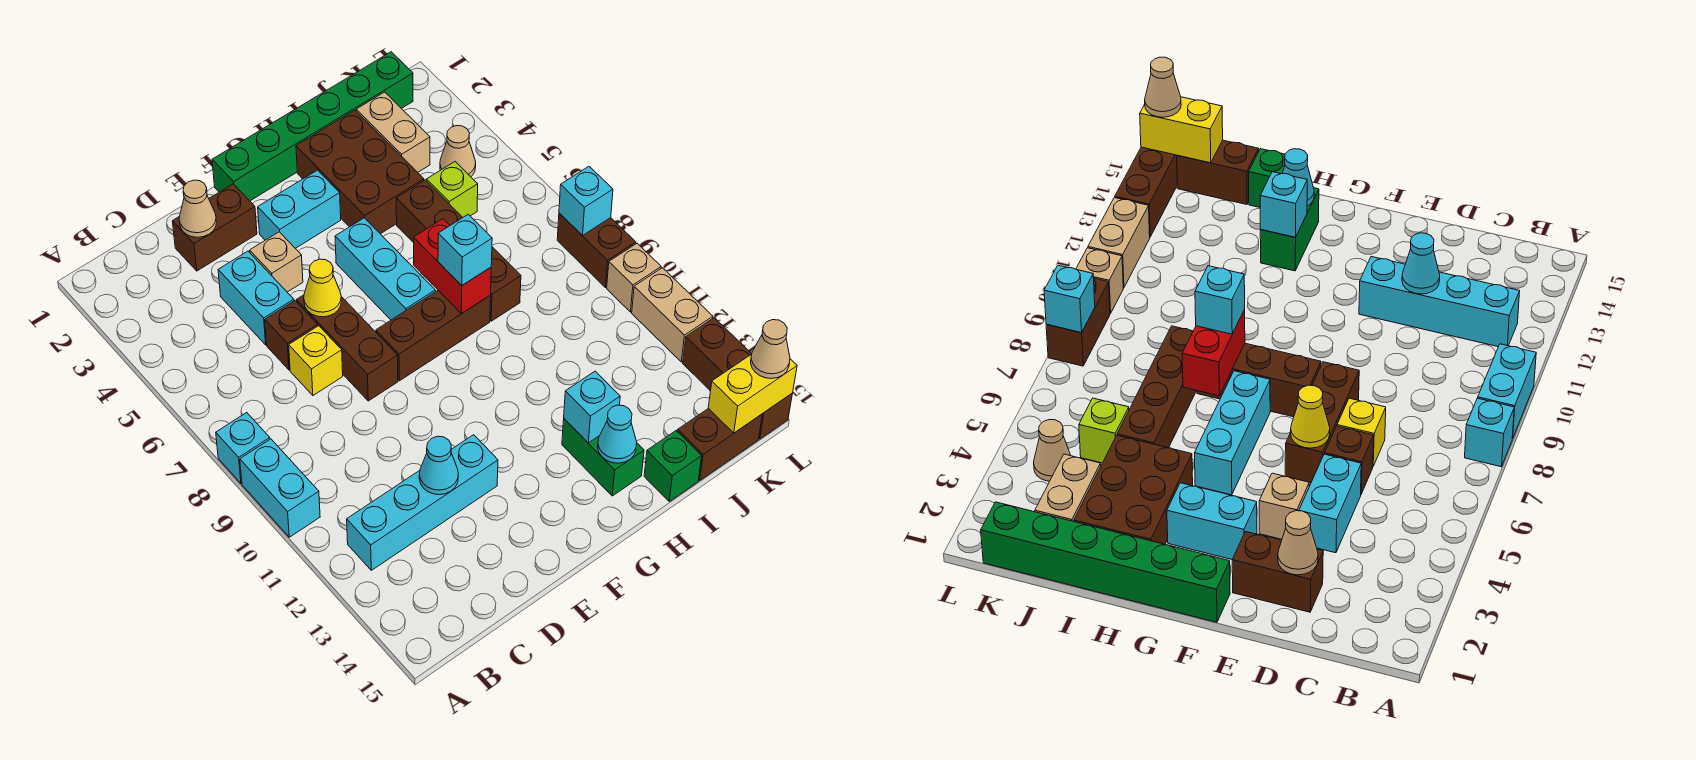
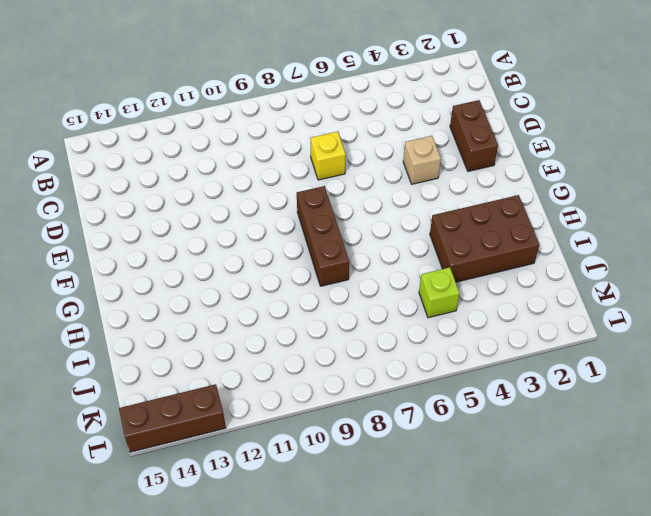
none -> cyan 1x1 brick [216,413,270,483]
none -> cyan 1x2 brick [240,439,320,537]
none -> cyan 1x4 brick [347,435,498,570]
none -> cyan 1x2 brick [218,251,294,345]

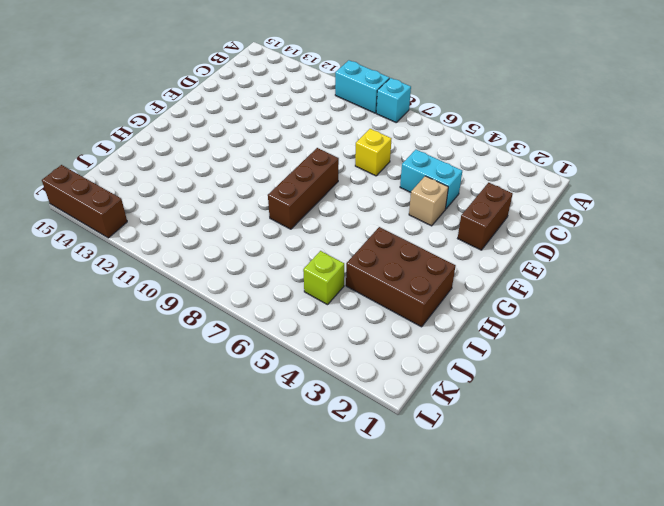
none -> cyan 1x4 brick [347,435,498,570]
none -> brown 1x1 brick [265,301,318,370]
none -> brown 1x3 brick [297,295,398,401]
none -> green 1x6 brick [212,52,413,201]

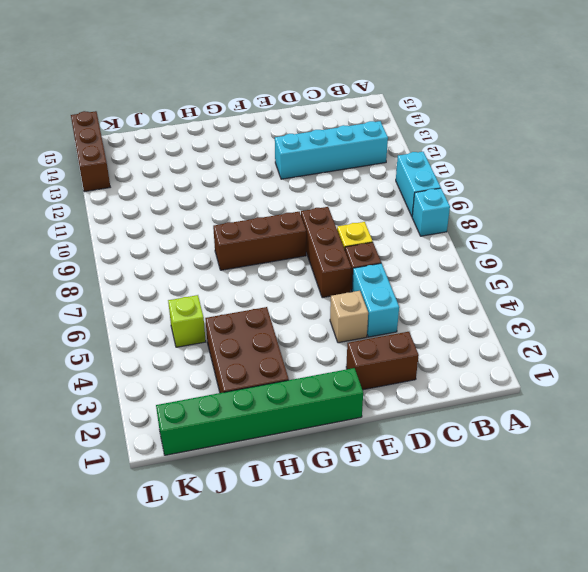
none -> cyan 1x2 brick [258,170,341,248]
none -> cyan 1x3 brick [335,218,435,320]
none -> green 1x2 brick [562,419,644,496]
none -> brown 1x4 brick [396,180,521,321]

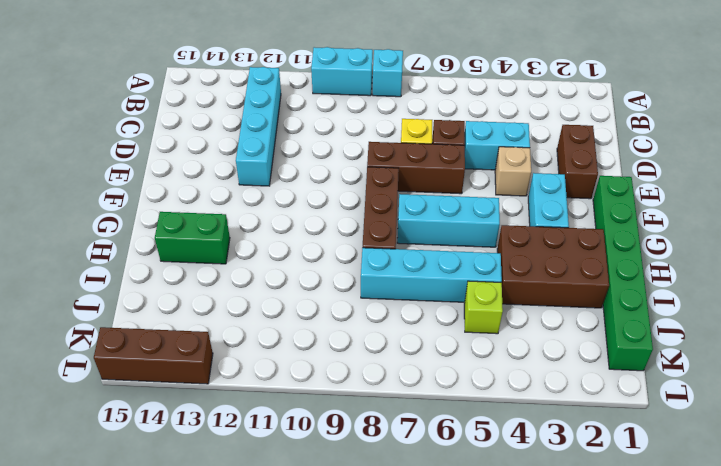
cyan 1x4 brick [361,248,502,302] -> brown 1x4 brick [396,180,521,321]
none -> green 1x1 brick [644,431,702,501]
none -> tan 1x2 brick [356,92,430,172]
none -> brown 1x2 brick [677,408,762,480]
none -> tan 1x1 cone [440,126,476,177]

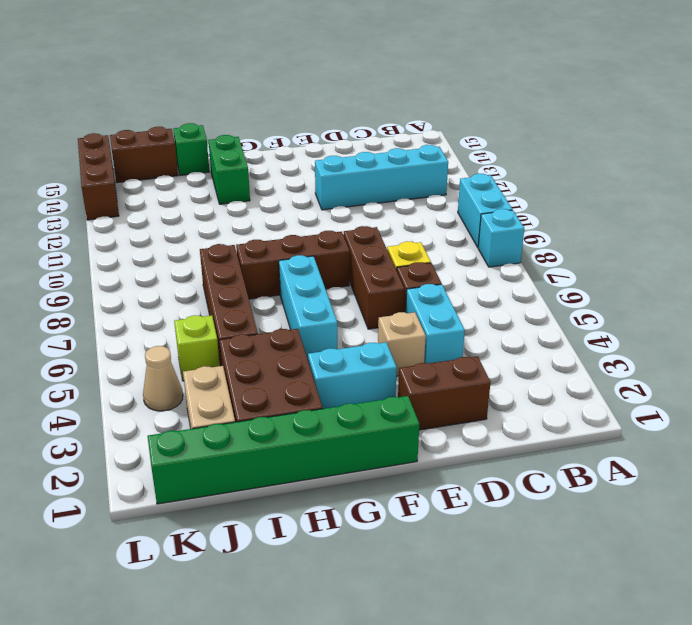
none -> brown 1x2 brick [557,213,636,288]
none -> tan 1x1 brick [607,243,661,312]
none -> tan 1x2 brick [632,268,713,362]
none -> tan 1x1 cone [179,180,217,237]

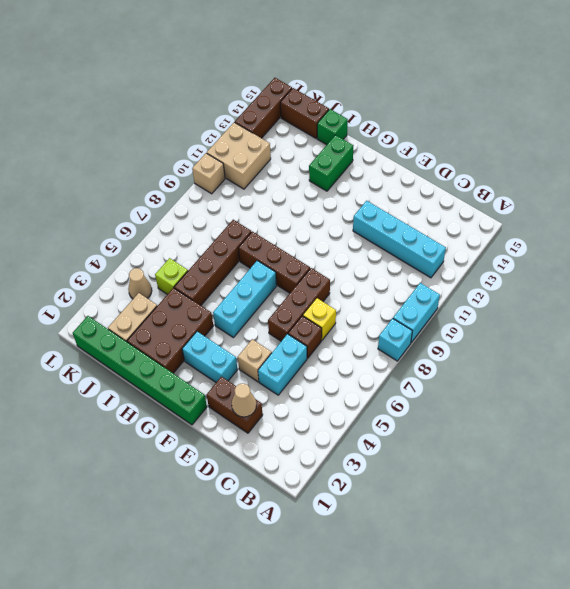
tan 2x2 brick [207,122,271,189] -> tan 1x2 brick [632,268,713,362]
none -> brown 1x2 brick [557,213,636,288]
none -> cyan 1x1 cone [419,436,458,495]
none -> yellow 1x1 cone [304,259,341,317]
none -> red 1x2 brick [414,219,491,314]

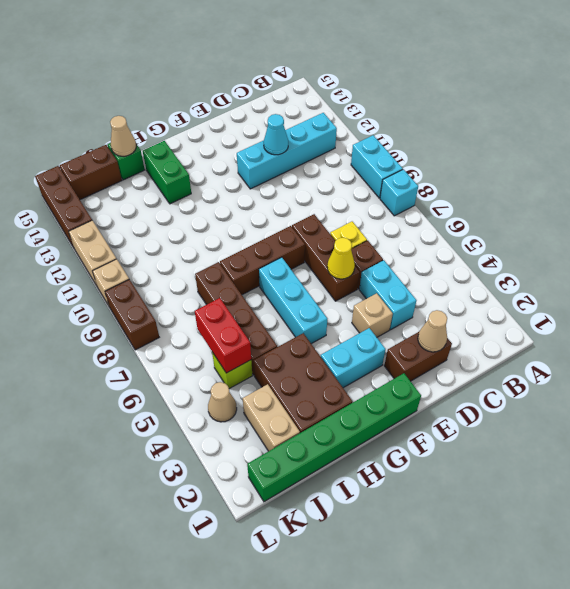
tan 1x1 cone [110,116,136,156] -> tan 1x1 cone moved to [751,320,790,378]
red 1x2 brick [195,298,251,373] -> red 1x2 brick moved to [414,219,491,314]
none -> cyan 1x1 brick [564,371,620,443]
none -> cyan 1x1 cone [598,405,637,463]
none -> yellow 1x2 brick [708,354,797,433]
none -> cyan 1x1 brick [559,167,613,235]

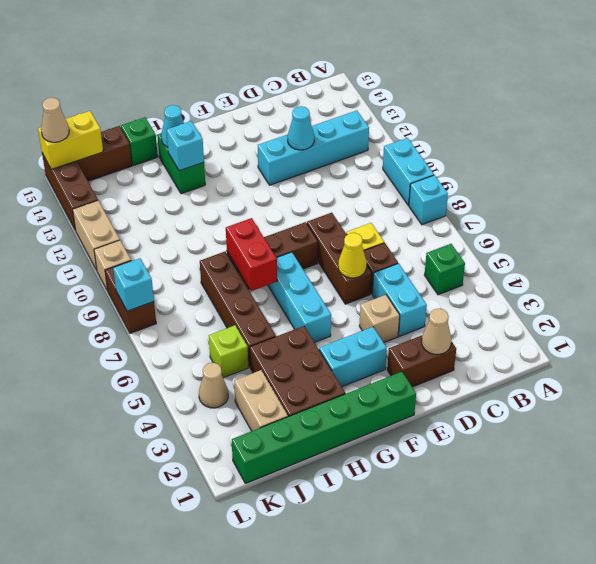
green 1x1 brick [425,244,465,295] -> none
none -> cyan 1x1 brick [438,215,492,285]

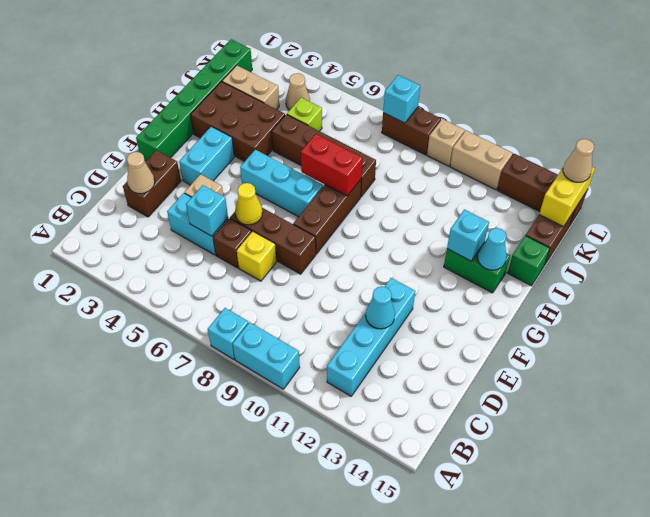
cyan 1x1 brick [186,185,228,236] -> cyan 1x1 brick moved to [438,215,492,285]

